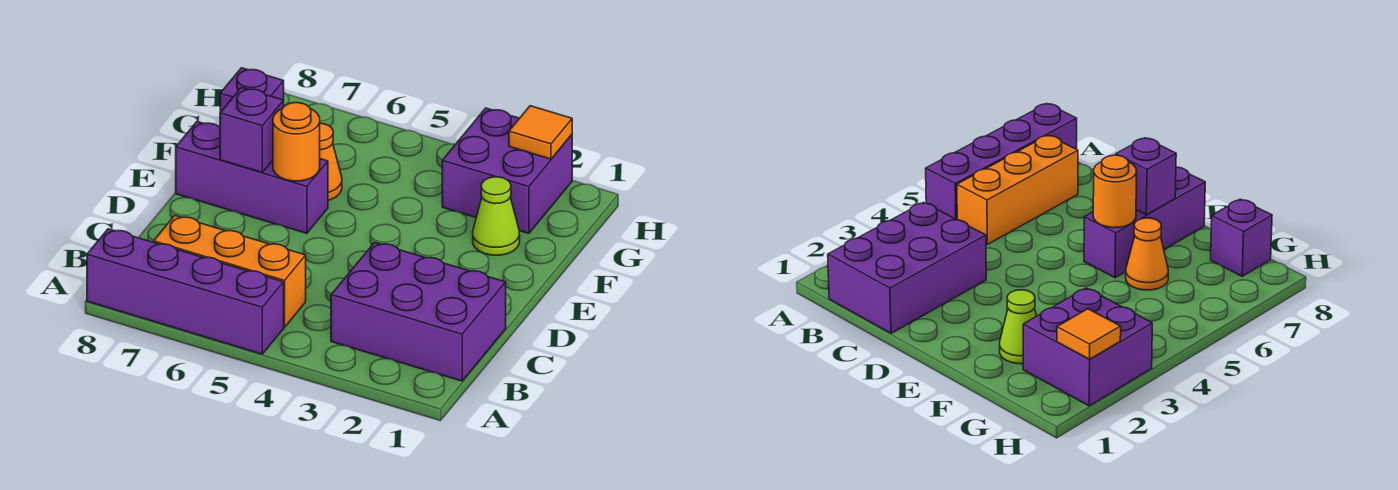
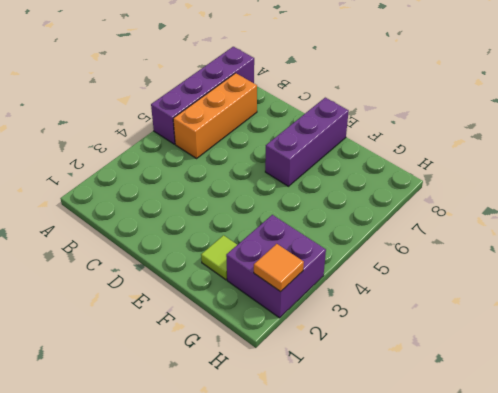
lime 1x1 tile [201,235,237,280] -> lime 1x1 cone [473,177,520,255]
none -> purple 2x3 brick [331,242,506,381]
none -> orange 1x1 cone [320,123,342,200]

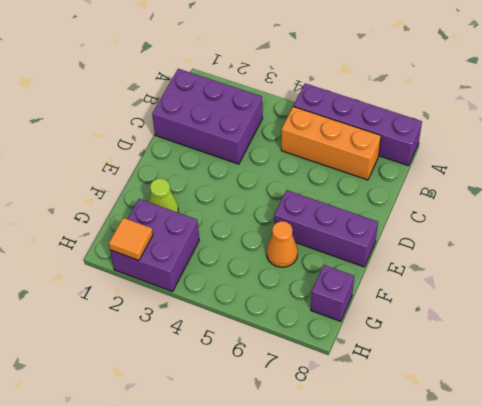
none -> orange 1x1 round brick [273,103,320,181]
none -> purple 1x1 brick [220,87,284,172]

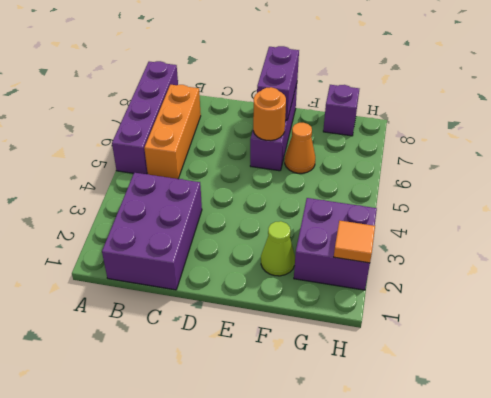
purple 1x2 brick [257,46,299,120] -> purple 1x1 brick [220,87,284,172]

